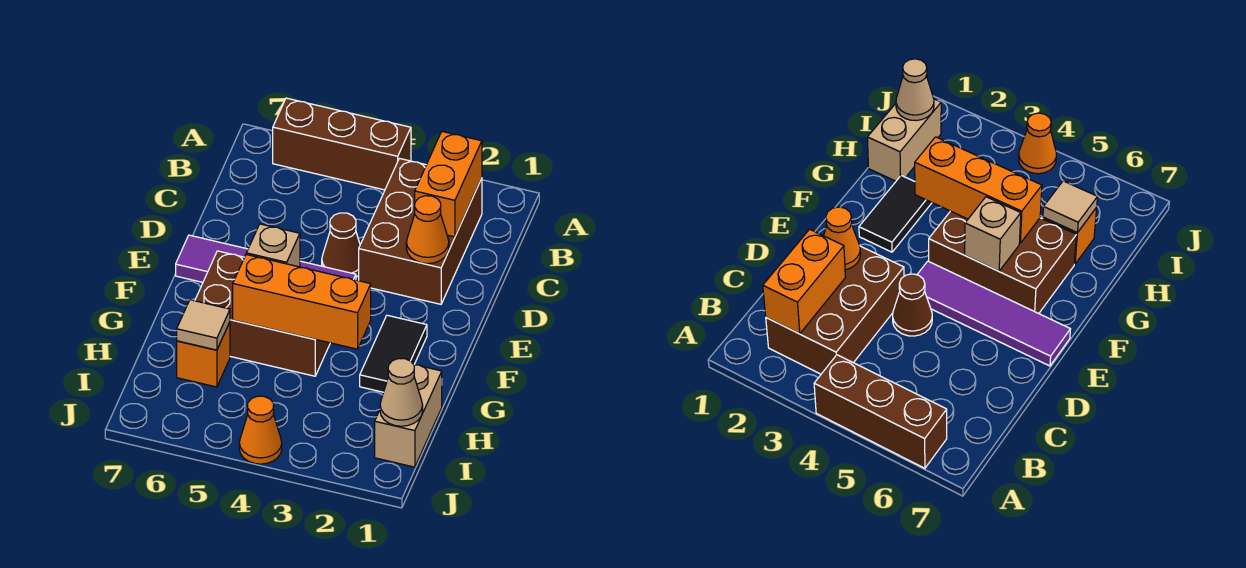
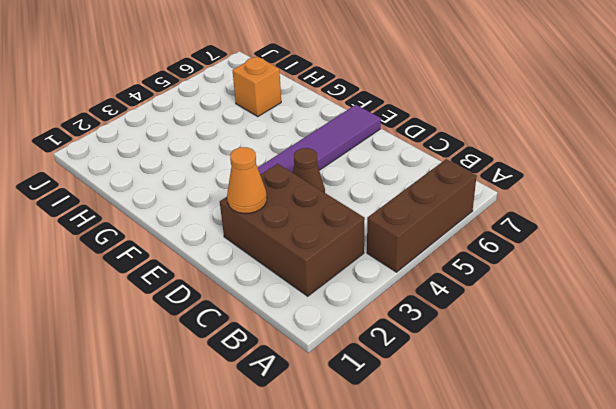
none -> black 1x2 tile [360,315,427,392]
none -> brown 2x3 brick [195,251,330,376]
none -> tan 1x2 brick [375,365,442,467]

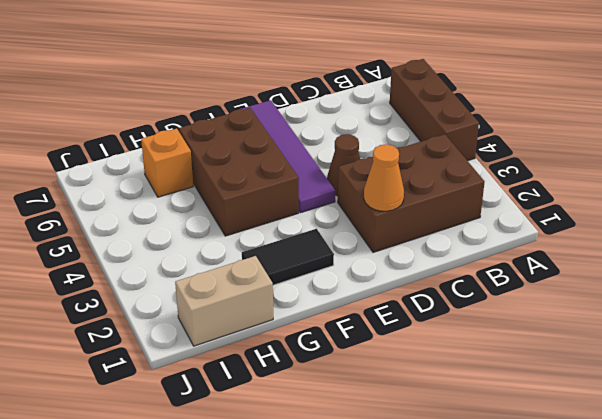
none -> orange 1x1 cone [239,396,282,464]
none -> orange 1x2 brick [415,132,482,237]
none -> tan 1x1 brick [246,224,300,267]

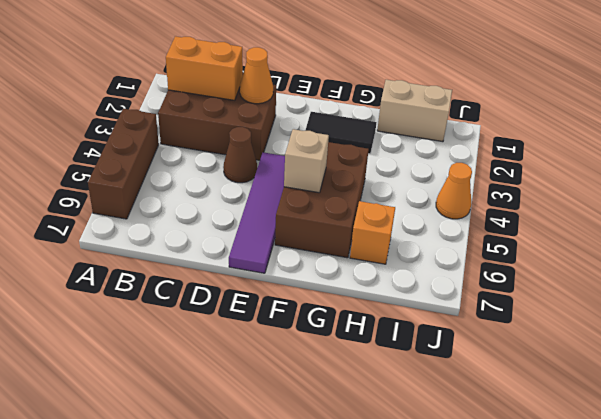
none -> orange 1x3 brick [233,255,371,349]
none -> tan 1x1 tile [177,300,230,350]
none -> tan 1x1 cone [380,359,423,426]

